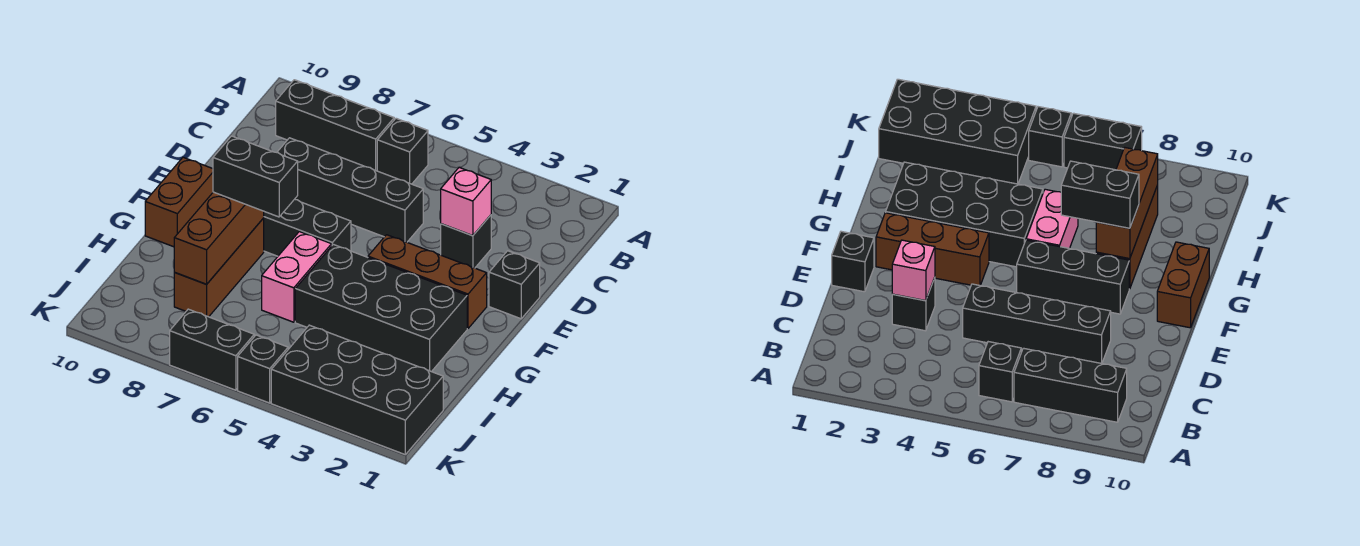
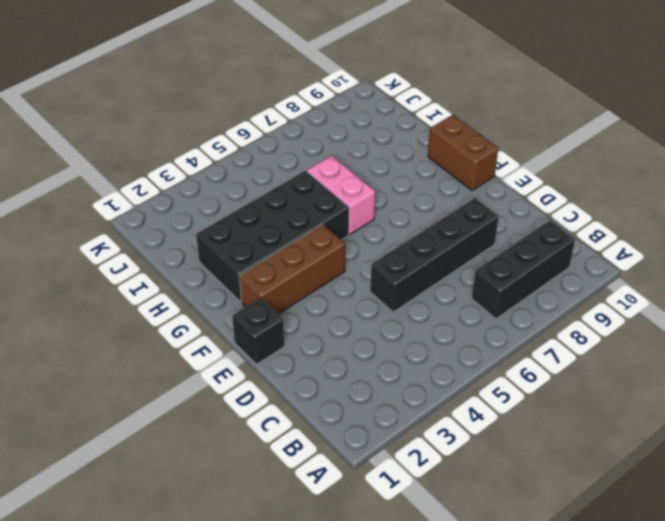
none -> black 1x1 brick [377,118,428,184]
none -> black 1x1 brick [441,215,491,268]
none -> black 1x3 brick [264,199,351,256]

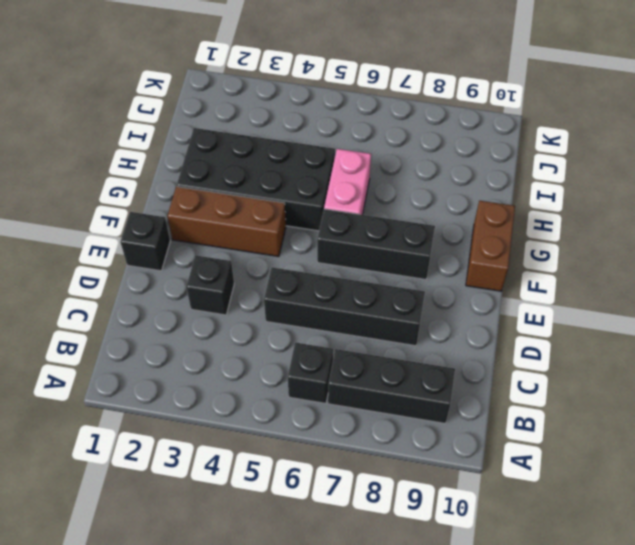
none -> brown 1x3 brick [174,218,264,317]
none -> black 2x4 brick [271,325,443,454]
none -> black 1x1 brick [238,335,288,403]

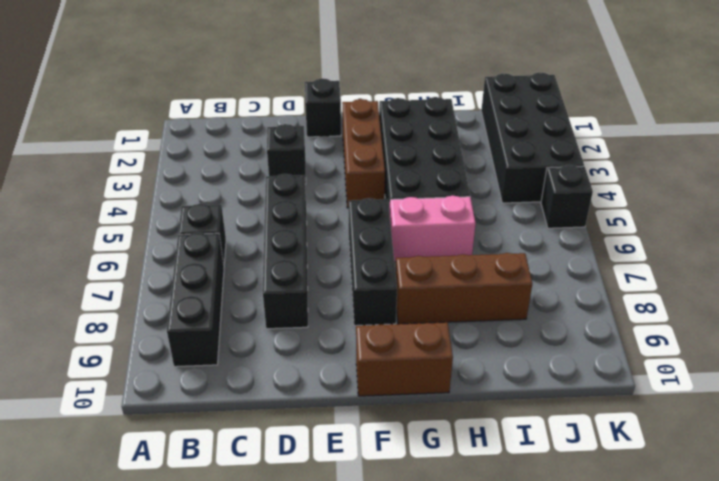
none -> black 1x2 brick [170,309,254,390]
none -> pink 1x1 brick [441,168,491,236]
none -> brown 1x3 brick [174,192,264,284]

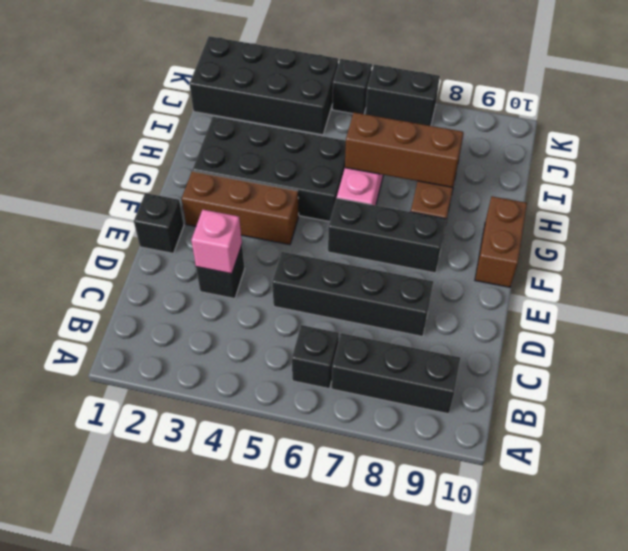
brown 1x3 brick [345,112,463,187] -> brown 1x3 brick turned to [174,192,264,284]
none -> black 1x2 brick [213,136,298,217]

